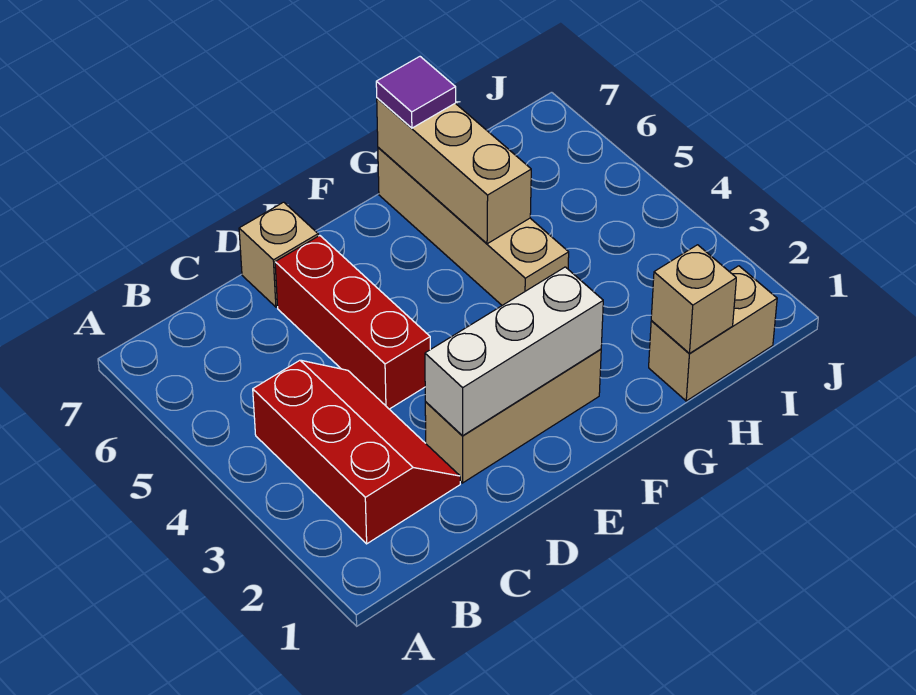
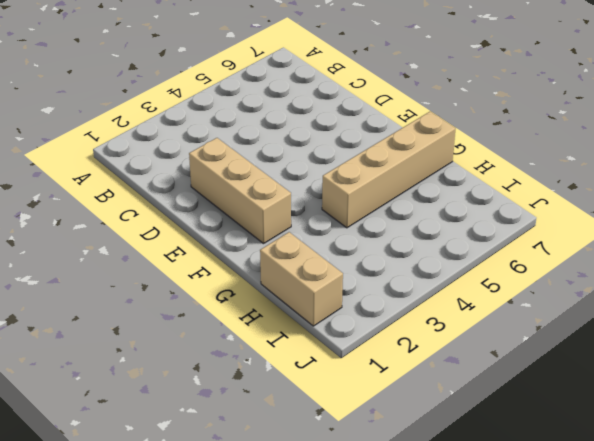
none -> red 2x3 slope [253,360,460,544]
none -> red 1x3 brick [275,236,430,409]

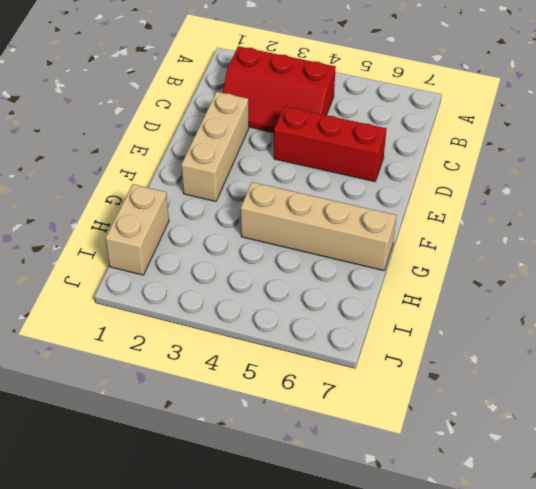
none -> tan 1x1 brick [239,202,318,307]
none -> white 1x3 brick [425,267,603,436]

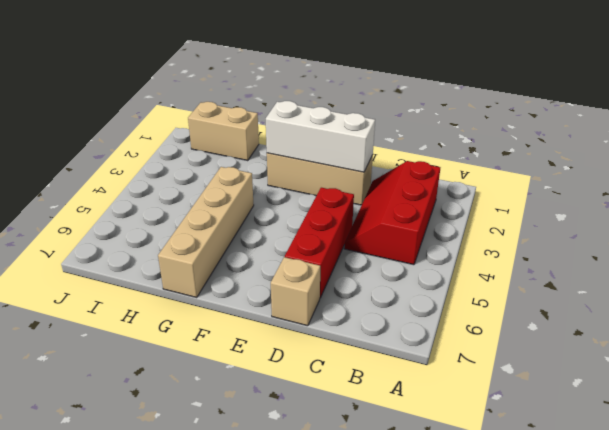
none -> tan 1x3 brick [377,98,531,244]
none -> tan 1x1 brick [651,245,736,353]

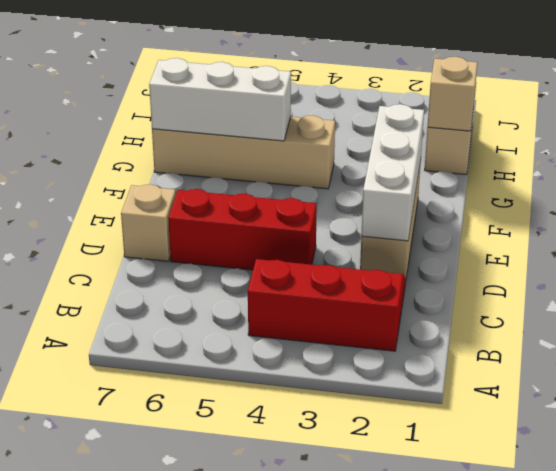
white 1x3 brick [149,58,291,141] -> tan 1x3 brick [377,98,531,244]
none -> purple 1x1 tile [376,57,456,128]

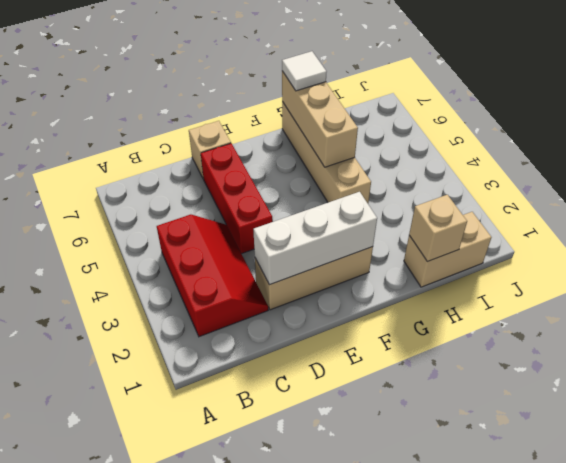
white 1x1 tile [282,51,327,91] -> purple 1x1 tile [376,57,456,128]

